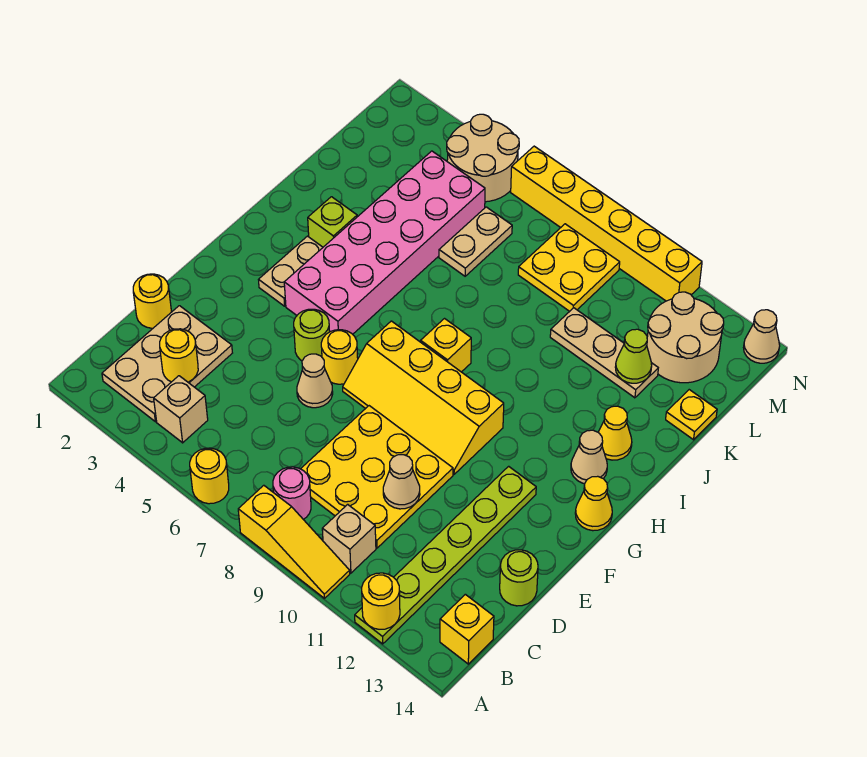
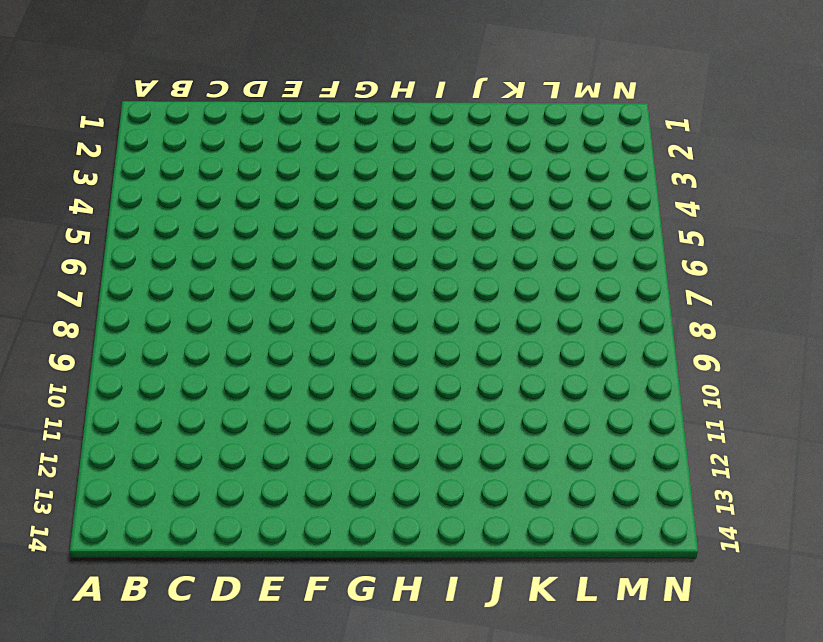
none -> yellow 1x1 round brick [190,448,229,504]
none -> yellow 1x3 slope [238,485,350,598]
none -> lime 1x6 plate [355,466,536,644]
none -> tan 2x3 plate [102,306,232,422]

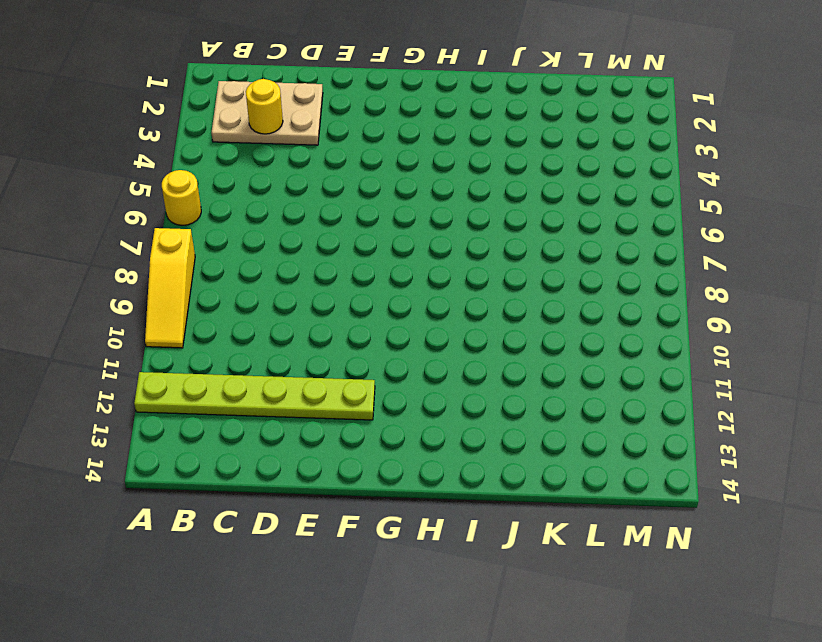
none -> tan 1x1 brick [154,376,208,443]
none -> pink 1x1 round brick [273,467,311,519]
none -> tan 1x1 brick [322,504,376,573]
none -> yellow 1x1 brick [440,594,494,664]

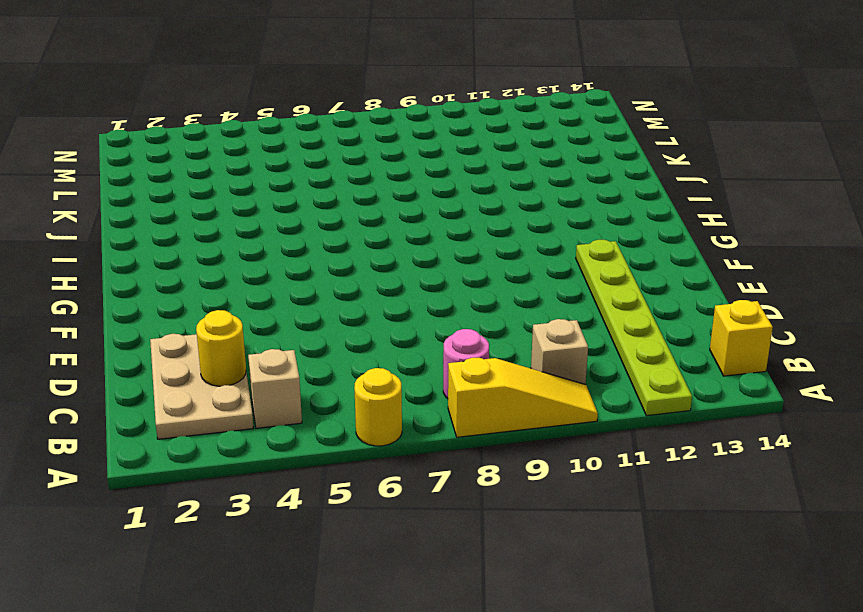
none -> yellow 3x3 plate [301,406,453,548]
none -> yellow 1x1 round brick [133,274,171,328]
none -> lime 1x1 round brick [500,550,538,606]
none -> tan 1x1 cone [297,354,333,408]

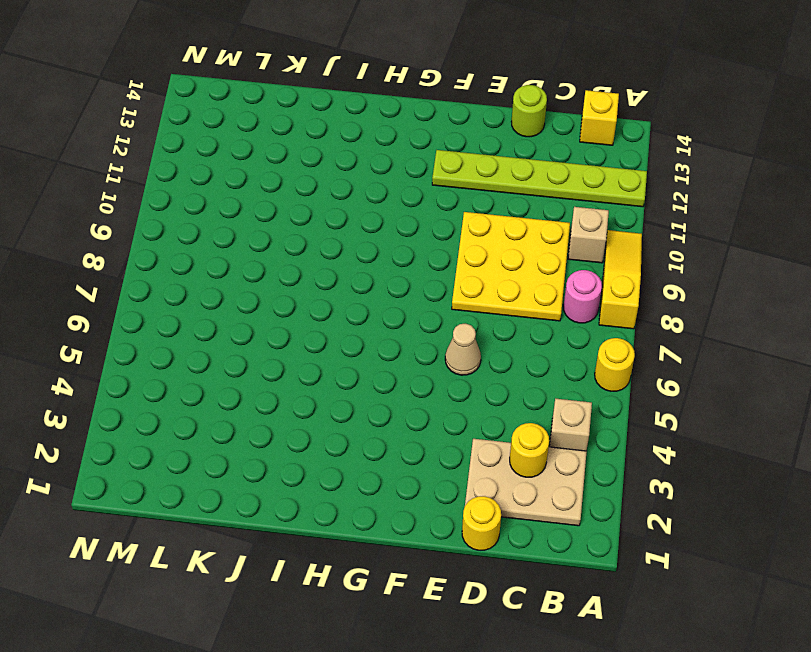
none -> lime 1x1 round brick [294,309,330,361]
none -> yellow 1x1 round brick [321,330,358,384]
none -> yellow 2x4 slope [343,321,504,474]
none -> tan 1x2 plate [259,236,323,306]

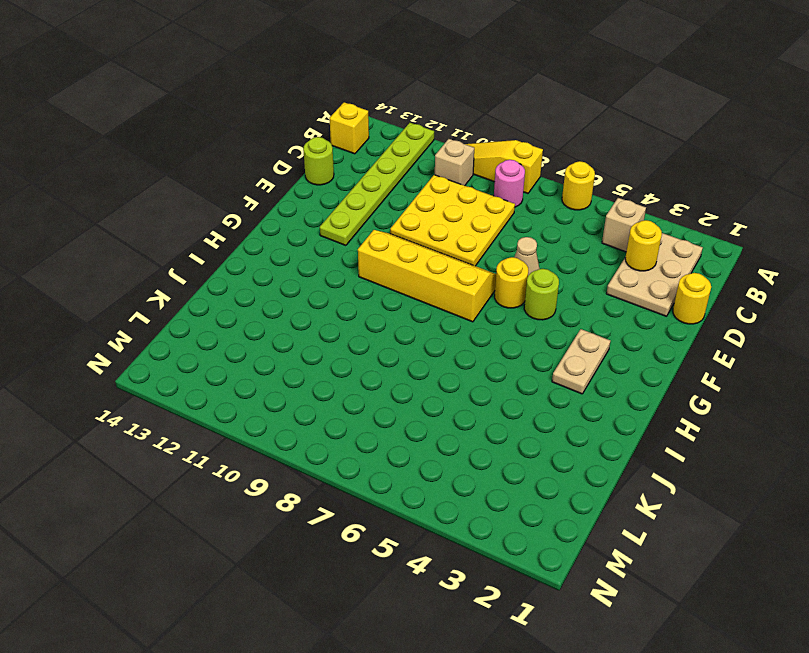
none -> pink 2x6 brick [284,151,485,334]
none -> yellow 1x1 cone [575,476,612,531]
none -> yellow 1x1 brick [421,319,471,372]
none -> tan 1x1 cone [571,430,607,484]

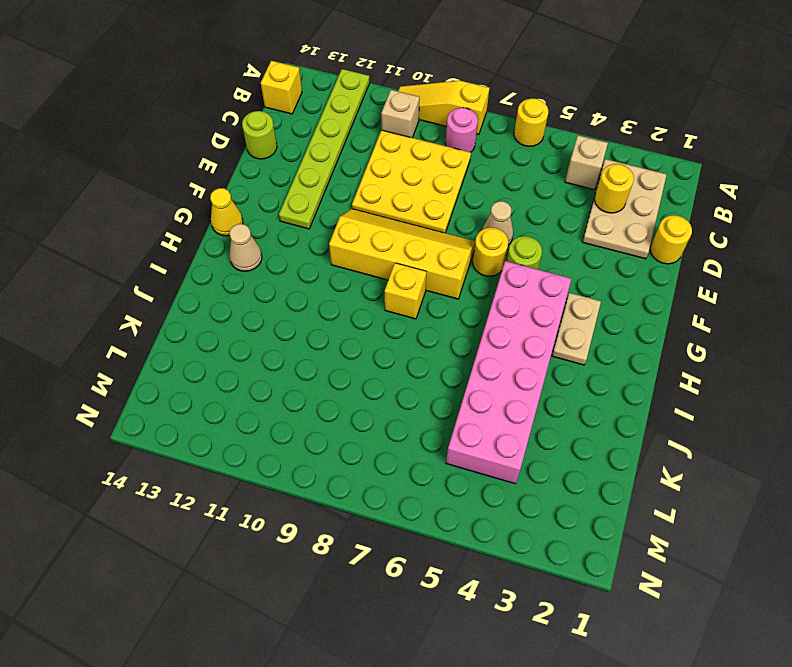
none -> lime 1x1 brick [308,197,357,247]
none -> yellow 1x1 cone [598,406,632,460]
none -> tan 1x2 plate [439,207,512,276]
none -> tan 1x3 plate [550,308,658,398]

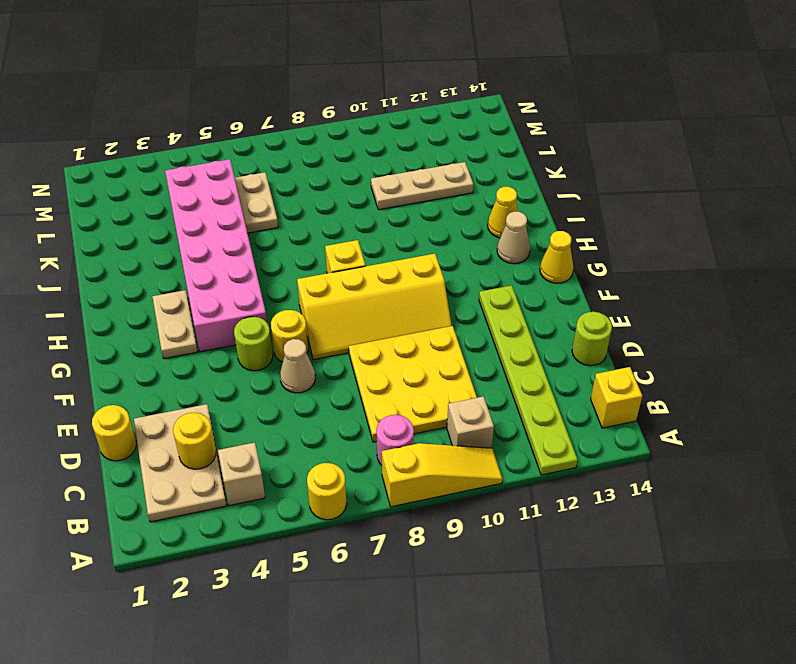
none -> lime 1x1 brick [308,197,357,247]
none -> yellow 1x1 plate [666,390,717,440]
none -> yellow 2x2 plate [518,224,620,311]
none -> tan 2x2 round brick [647,292,724,383]

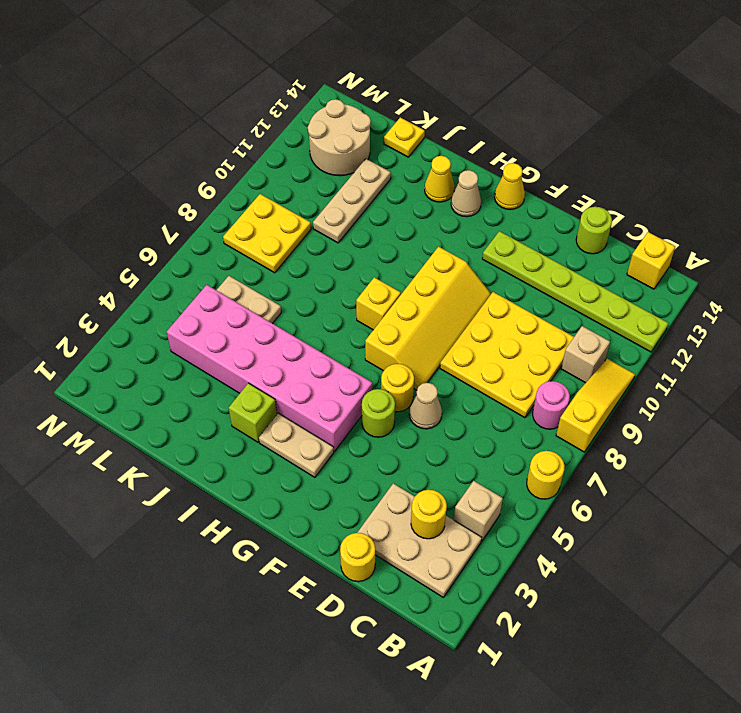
none -> tan 2x2 round brick [447,114,519,202]
none -> yellow 1x6 brick [511,146,702,301]
none -> tan 1x1 cone [744,310,780,363]
none -> yellow 1x1 round brick [362,573,400,629]

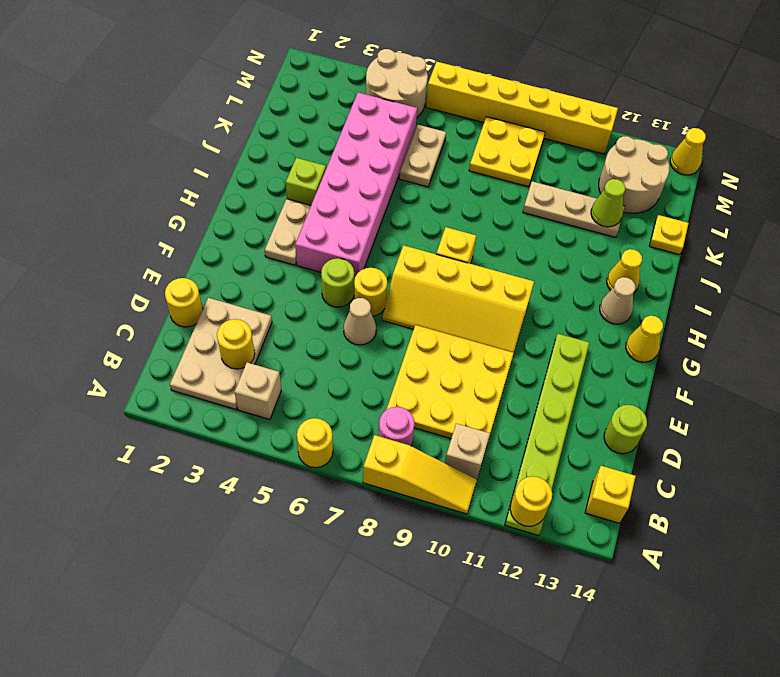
yellow 1x1 cone [670,128,706,175] -> tan 1x1 cone [744,310,780,363]
none -> tan 1x1 cone [383,455,420,509]

